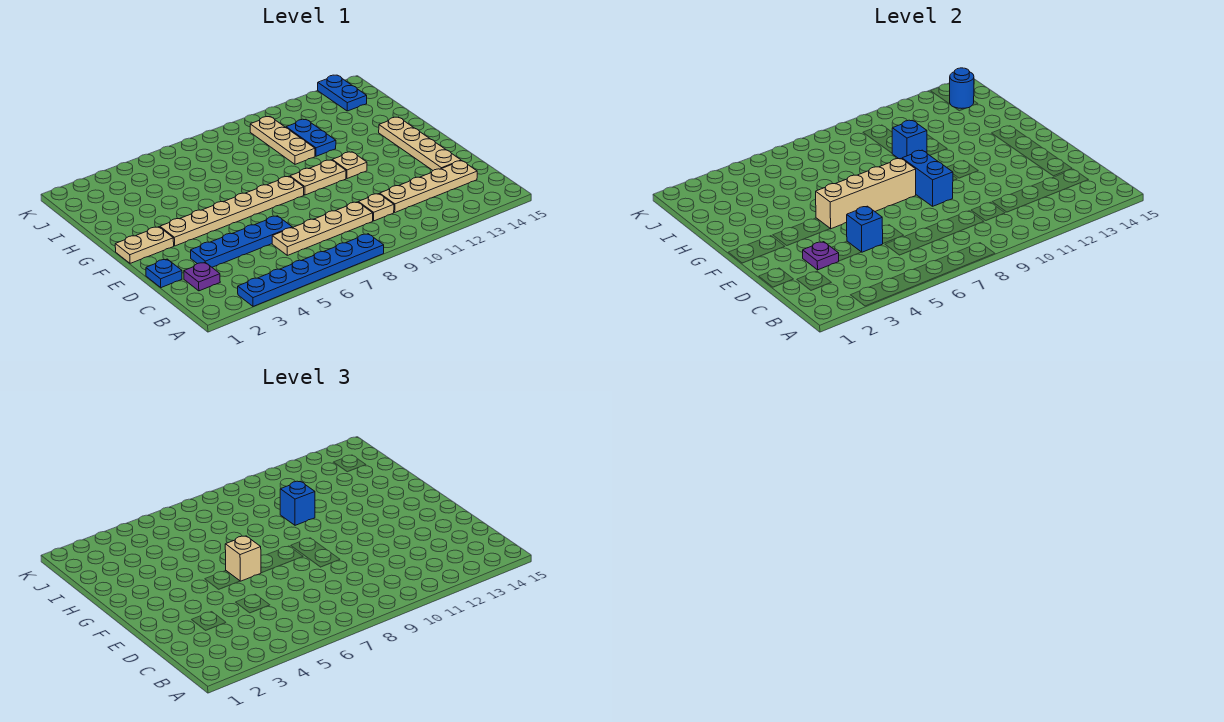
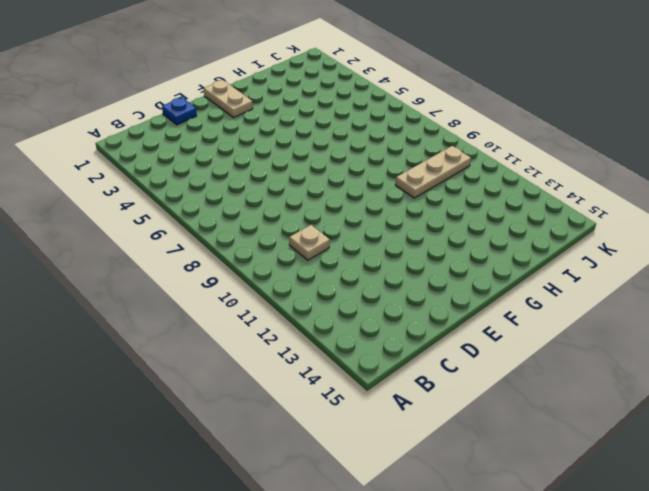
none -> blue 1x6 plate [238,234,384,306]
none -> purple 1x1 plate [184,262,220,291]
none -> tan 1x4 plate [272,202,373,255]

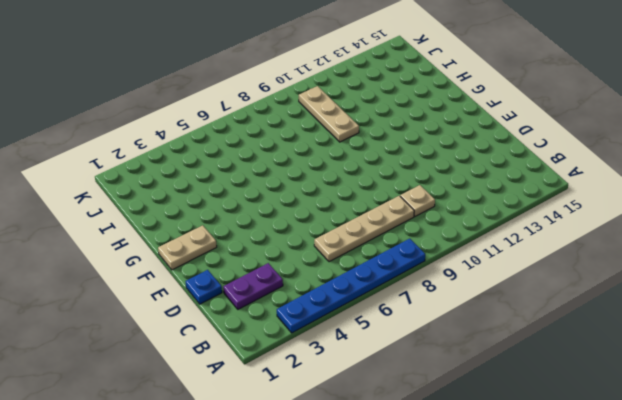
purple 1x2 plate [223,263,283,309] -> purple 1x1 plate [184,262,220,291]
none -> tan 1x4 plate [380,161,477,212]
none -> blue 1x4 plate [191,216,292,267]
none -> tan 1x4 plate [379,117,461,170]

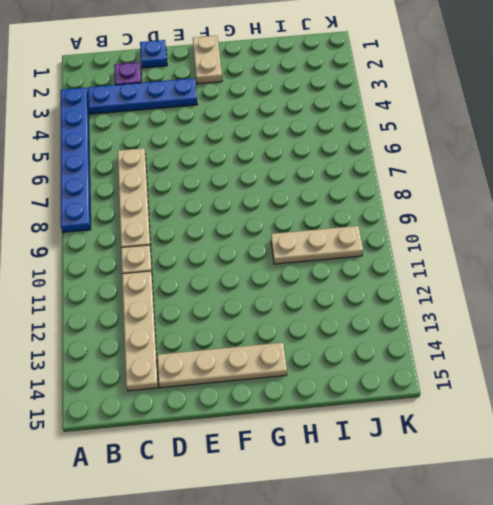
blue 1x4 plate [88,78,197,114] -> blue 1x4 plate turned to [191,216,292,267]
none -> tan 1x6 plate [160,176,304,246]
none -> tan 1x2 plate [290,160,346,195]
none -> tan 1x1 plate [332,152,367,179]

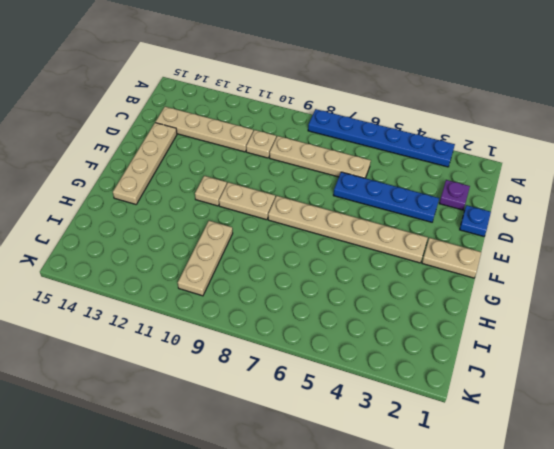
none -> blue 1x2 plate [286,119,336,156]
none -> blue 1x2 plate [318,75,367,111]
none -> purple 1x1 plate [803,242,839,270]

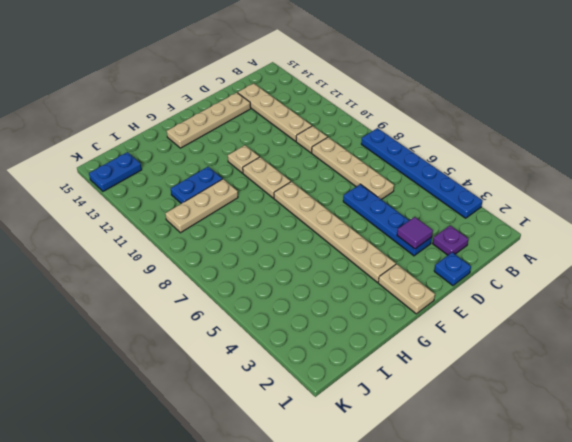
purple 1x1 tile [397,217,433,249] -> purple 1x1 plate [803,242,839,270]
none -> blue 1x1 brick [847,206,883,252]
none -> blue 1x2 brick [902,150,953,206]
none -> tan 1x4 brick [816,159,916,229]

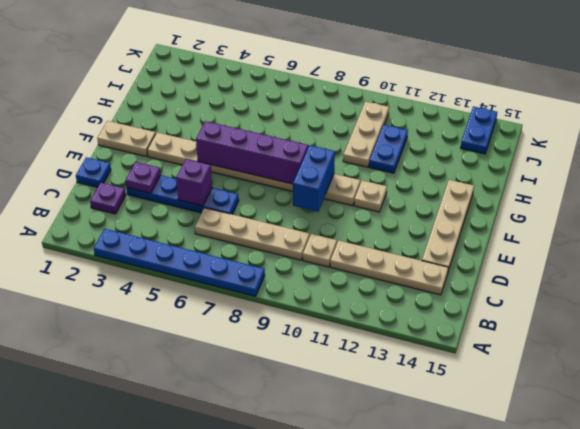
purple 1x1 brick [176,159,212,206] -> blue 1x1 brick [847,206,883,252]
purple 1x4 brick [196,121,308,184] -> tan 1x4 brick [816,159,916,229]
none -> blue 1x1 brick [892,120,927,159]
none -> blue 1x1 round brick [950,68,974,108]
none -> tan 1x1 brick [225,536,261,581]

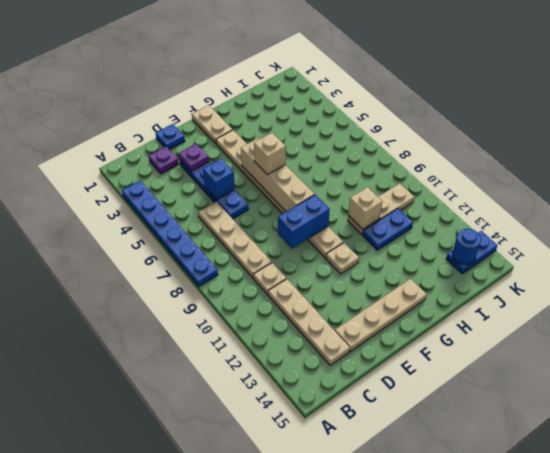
tan 1x1 brick [348,187,382,229] -> blue 1x1 brick [892,120,927,159]
none -> blue 1x1 brick [280,481,315,525]

